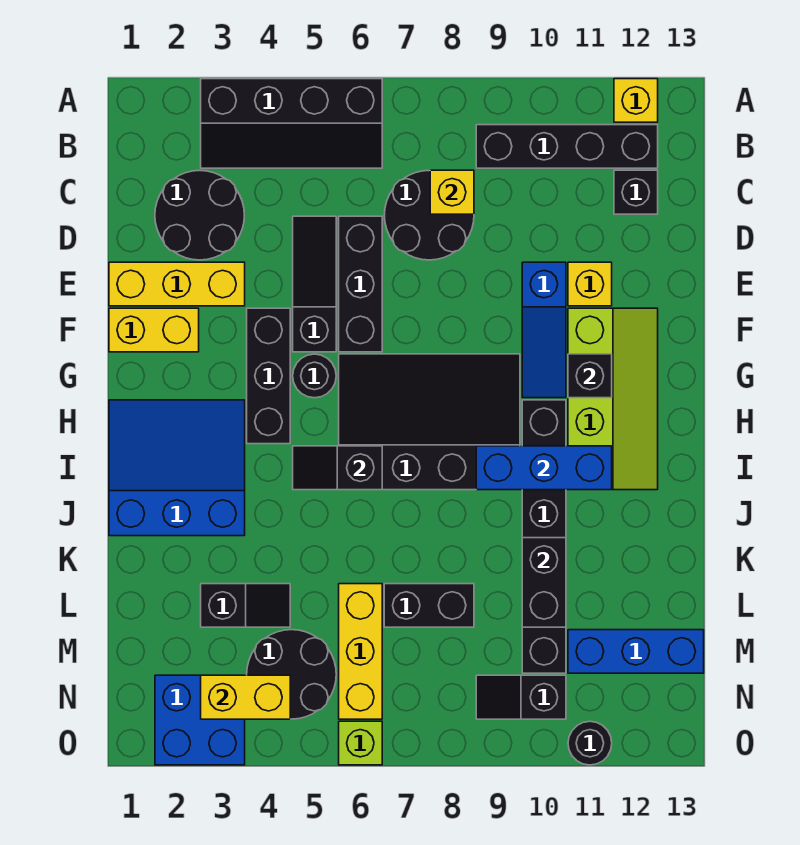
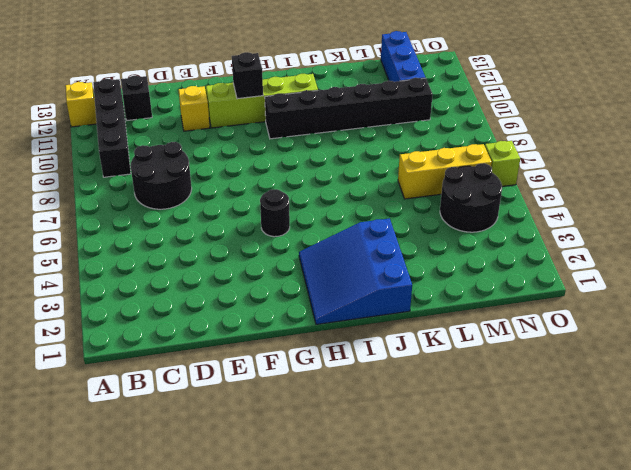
none -> black 2x4 slope [201,79,382,168]
none -> black 2x2 round brick [155,170,244,260]
none -> black 1x3 slope [293,216,336,352]
none -> black 1x3 brick [339,216,382,352]

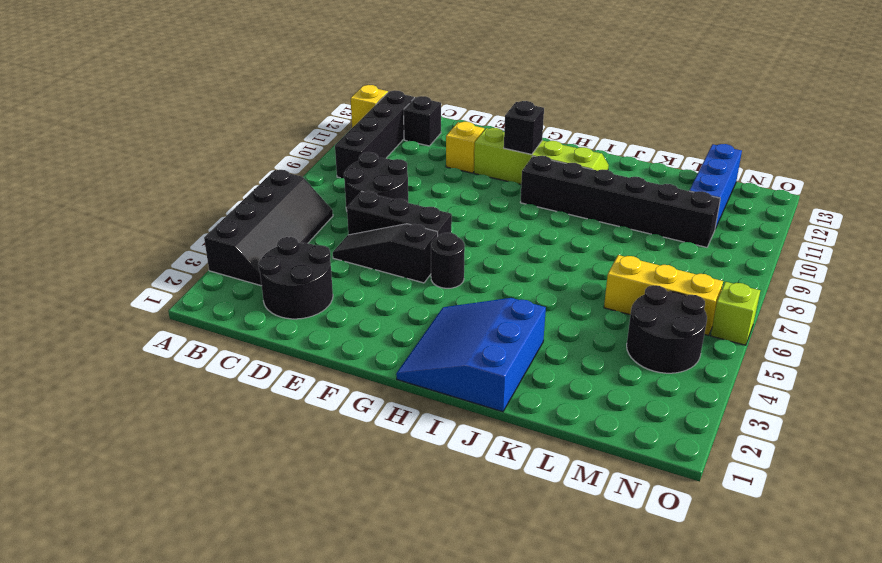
none -> yellow 1x3 brick [109,262,245,306]
none -> blue 1x3 slope [522,262,566,398]
none -> yellow 1x2 brick [109,308,199,352]
none -> black 1x3 brick [247,308,290,444]

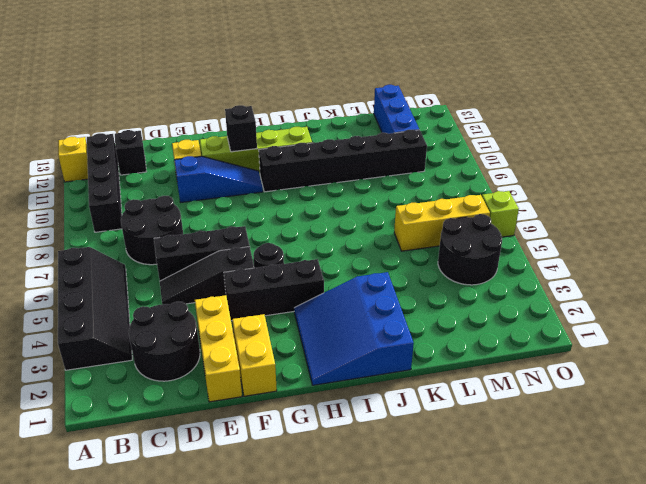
none -> black 3x4 slope [339,354,520,490]
none -> black 1x2 slope [201,584,290,627]
none -> black 1x2 brick [384,584,474,627]
none -> blue 2x2 brick [155,675,245,765]

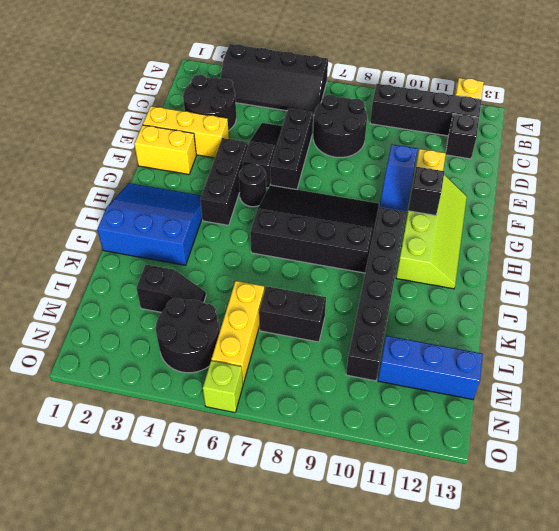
none -> blue 2x2 brick [155,675,245,765]
none -> black 1x2 slope [476,675,566,719]
none -> black 1x1 round brick [568,721,612,765]
none -> yellow 1x1 brick [430,170,474,214]

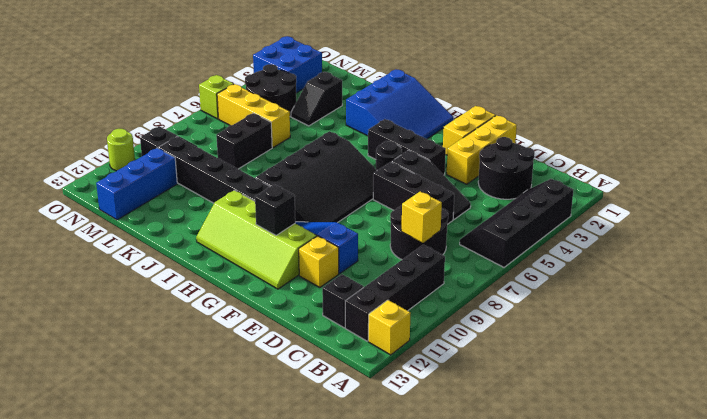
lime 1x1 round brick [107,129,135,171] -> black 1x1 round brick [568,721,612,765]
none -> black 1x2 slope [293,446,382,490]
none -> blue 1x3 brick [476,446,612,490]
none -> black 1x2 brick [522,538,566,627]
none -> yellow 1x2 brick [201,675,290,719]

